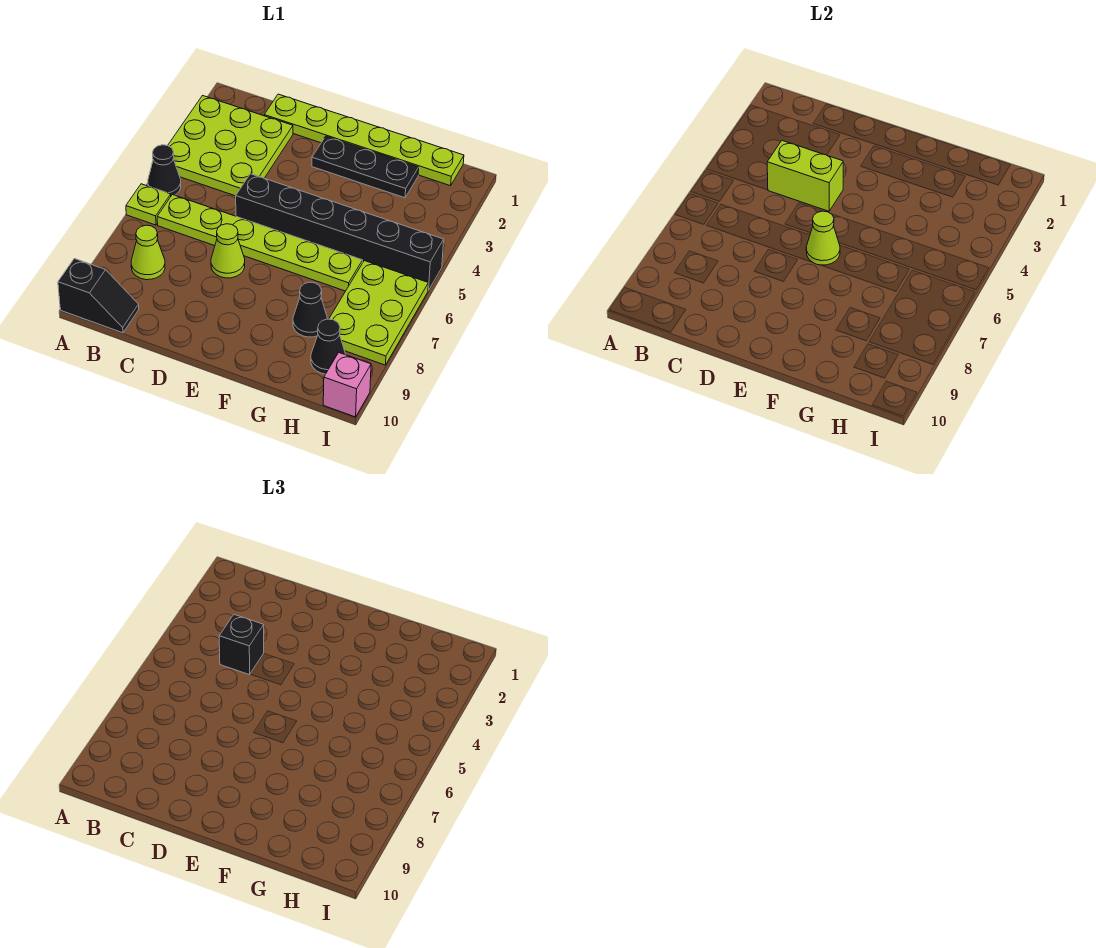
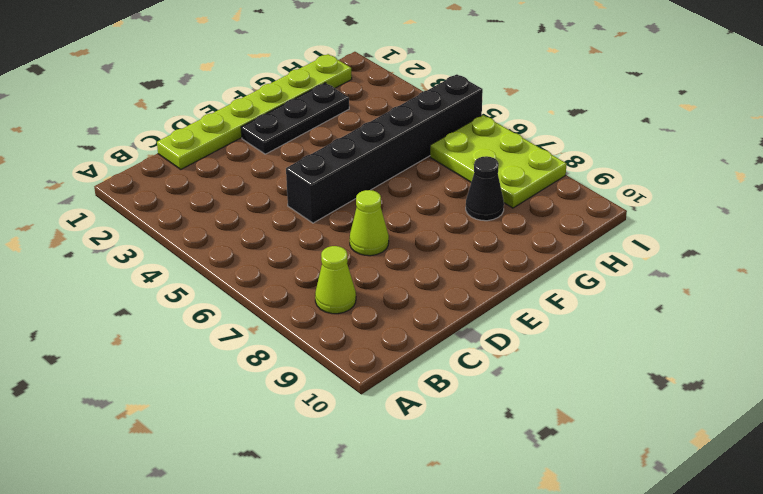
none -> lime 3x3 plate [168,96,293,196]
none -> black 1x1 cone [148,145,181,196]
none -> lime 1x1 plate [126,184,171,225]

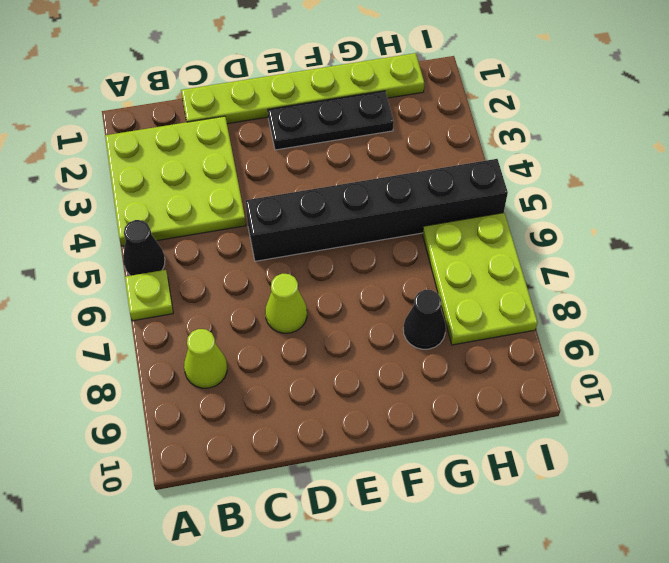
none -> black 1x2 slope [58,259,139,333]
none -> lime 1x6 plate [157,195,363,291]
none -> black 1x1 cone [311,319,345,374]

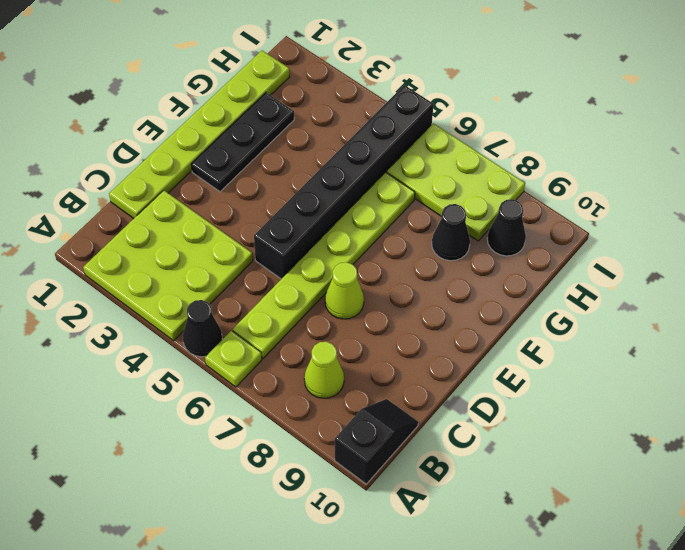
none -> pink 1x1 brick [323,353,371,417]
none -> lime 1x2 brick [767,141,843,211]
none -> lime 1x1 cone [806,211,840,265]

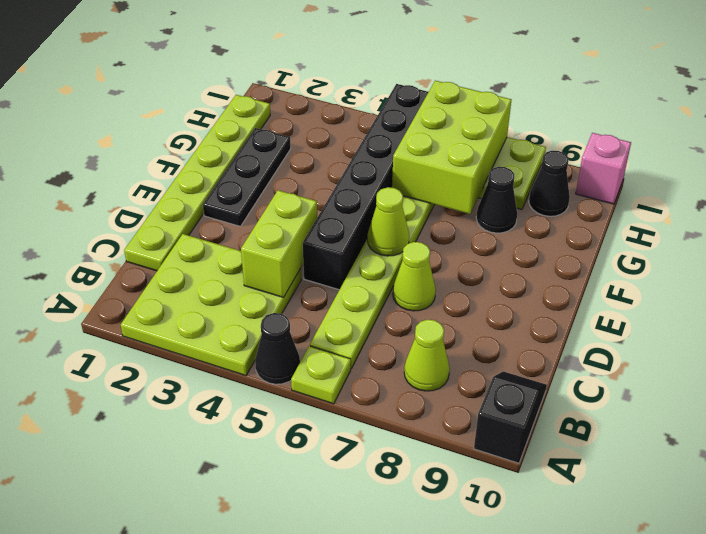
lime 2x3 brick [392,81,511,214] -> none
none -> black 1x1 brick [219,615,264,675]

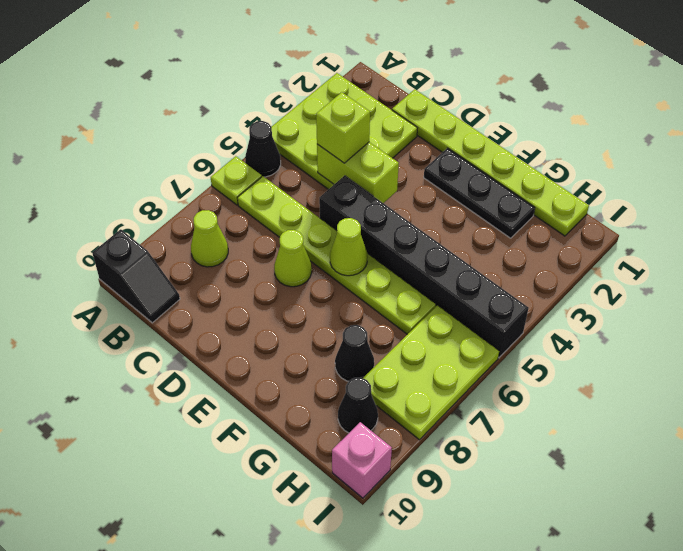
lime 1x1 brick [316,92,370,163] -> black 1x1 brick [219,615,264,675]

